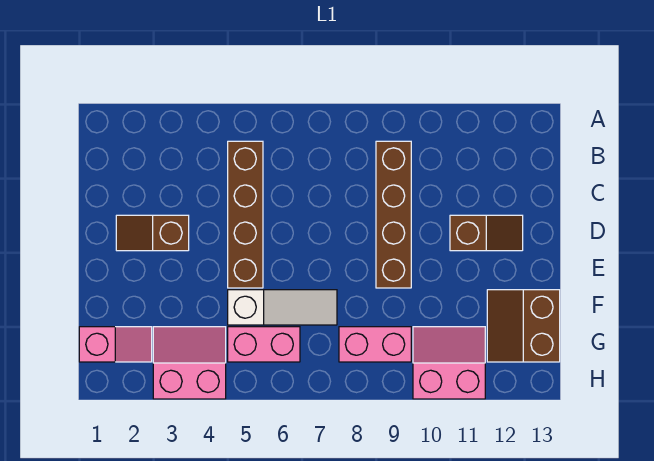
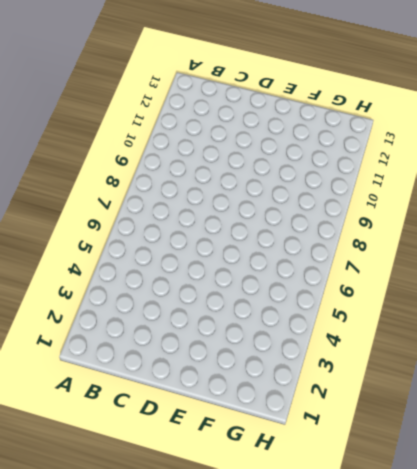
none -> brown 1x4 brick [228,141,263,288]
none -> brown 1x4 brick [376,141,411,288]

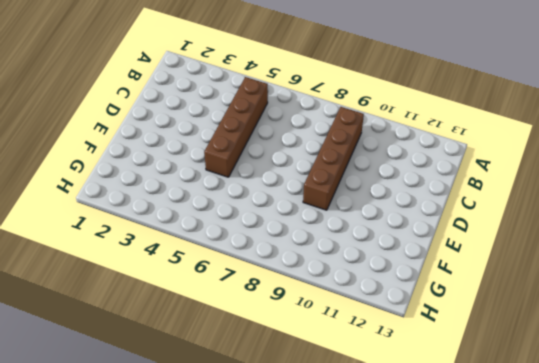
none -> brown 1x2 slope [116,215,189,251]
none -> brown 1x2 slope [450,215,523,251]

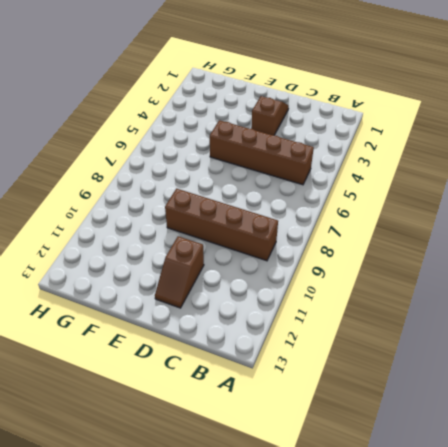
none -> white 1x3 slope [228,290,337,325]
none -> brown 2x2 slope [487,290,560,362]

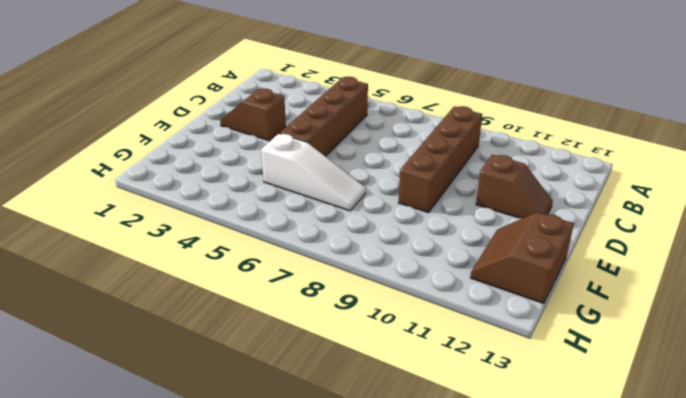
none -> pink 1x2 slope [79,327,152,362]
none -> pink 2x2 slope [153,327,226,399]

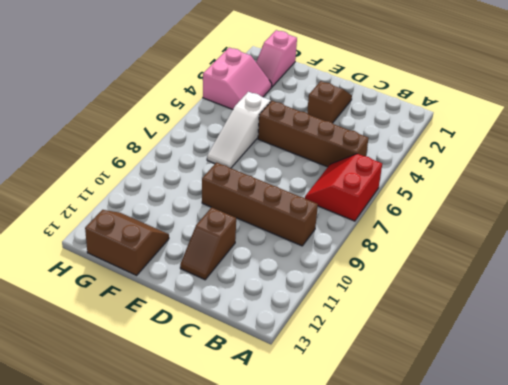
red 2x2 slope [305,154,382,221] -> none
none -> pink 1x2 brick [228,327,300,362]
none -> pink 1x2 brick [339,327,411,362]

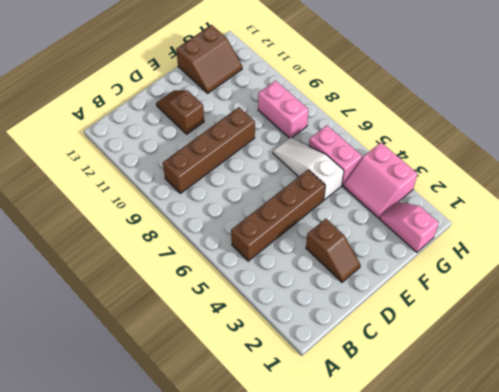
none -> pink 2x2 slope [413,327,485,399]

